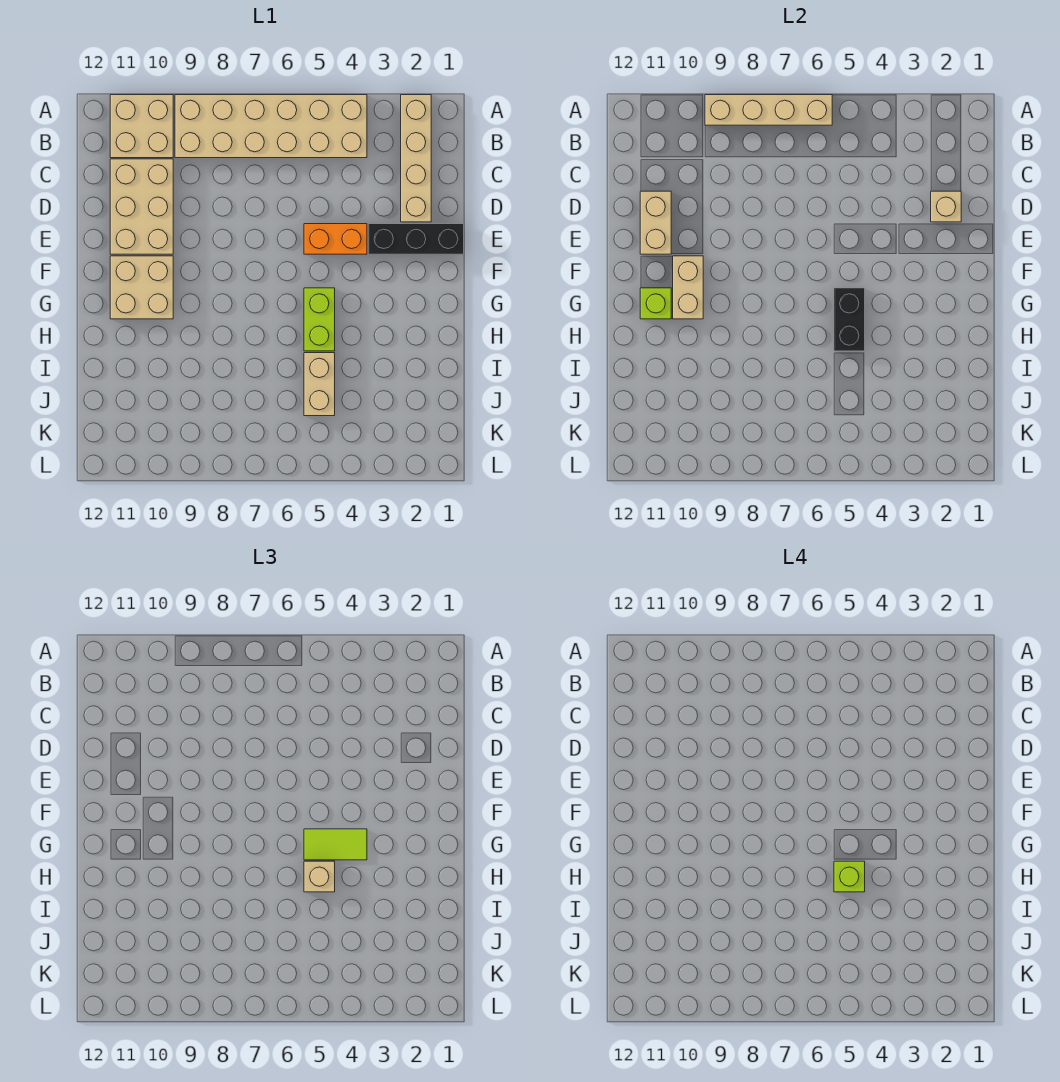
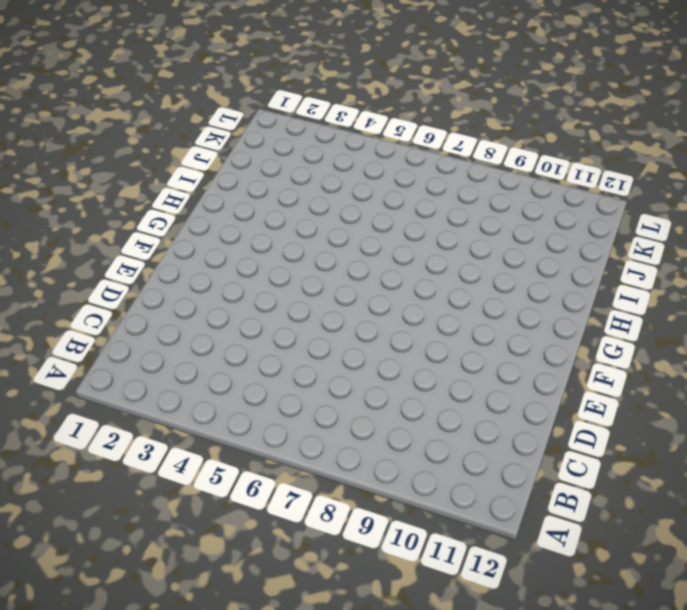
none -> tan 1x4 brick [401,95,431,222]
none -> tan 2x6 brick [175,95,367,158]
none -> tan 2x2 brick [110,95,173,158]

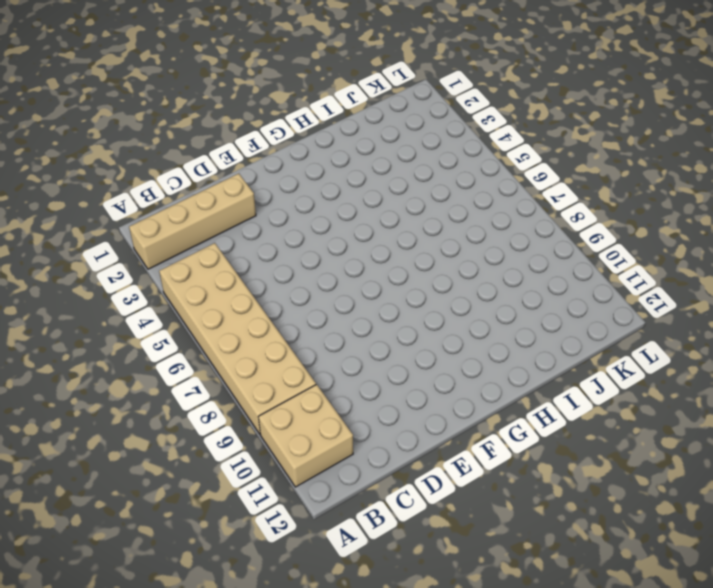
none -> tan 2x3 brick [110,159,173,254]
none -> black 1x3 brick [368,224,464,254]
none -> orange 1x2 brick [304,224,367,254]

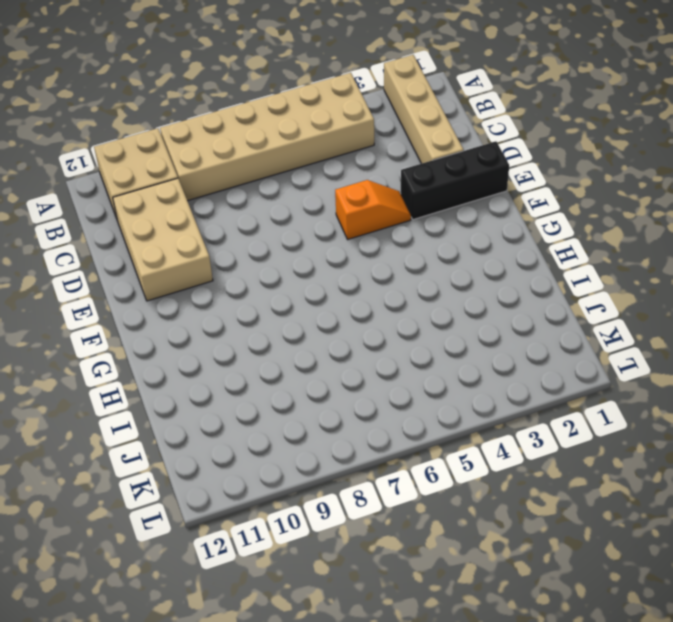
orange 1x2 slope [335,180,411,239] -> orange 1x2 brick [304,224,367,254]
none -> tan 2x2 brick [110,256,173,319]
none -> lime 1x2 brick [304,288,335,351]
none -> tan 1x2 brick [304,353,335,416]

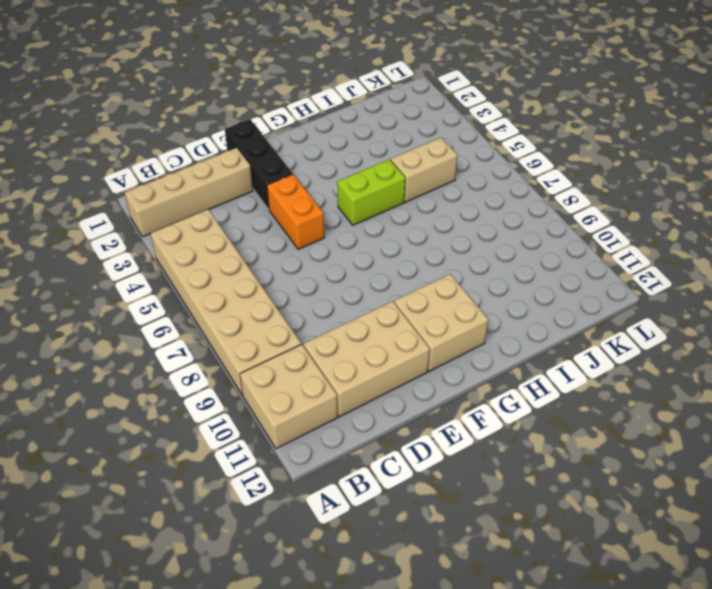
none -> tan 1x4 brick [705,95,832,125]
none -> tan 1x1 brick [931,191,961,222]
none -> tan 1x2 brick [640,191,671,254]

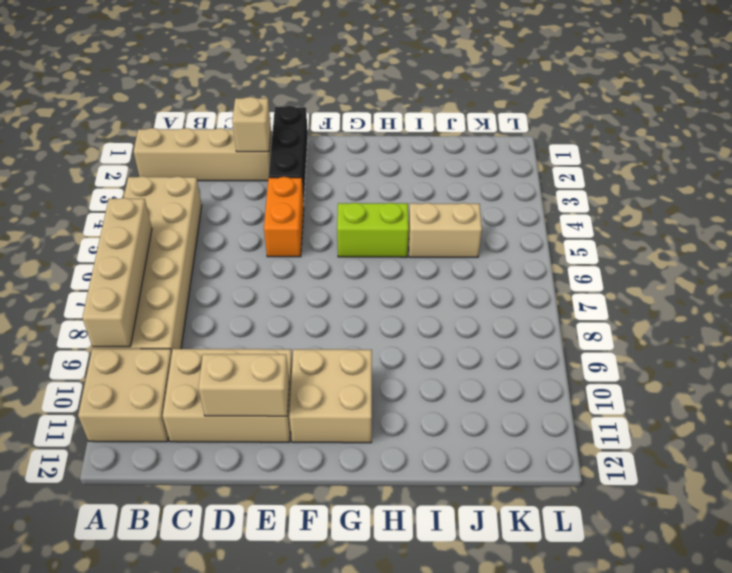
none -> tan 1x2 brick [673,256,703,319]
none -> black 1x2 brick [834,288,865,351]
none -> lime 1x1 brick [640,288,671,319]

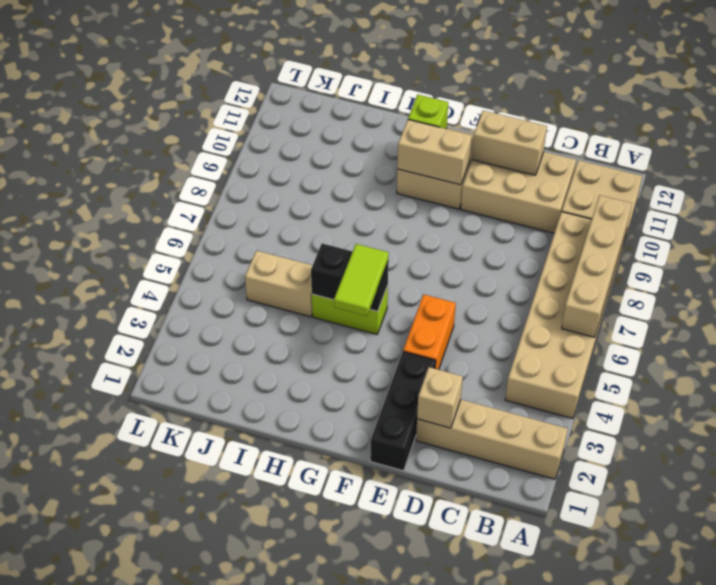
none -> tan 1x1 brick [304,861,335,892]
none -> lime 1x1 brick [834,861,865,892]

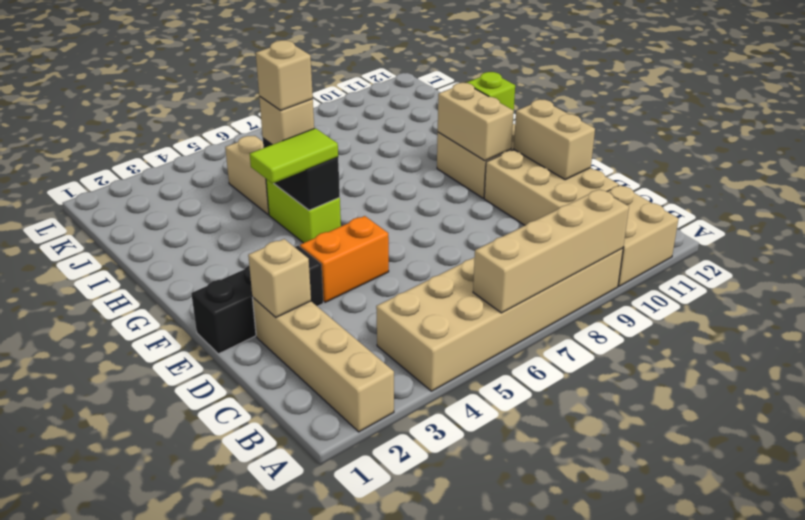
tan 1x1 brick [256,40,313,110] -> lime 1x1 brick [834,861,865,892]

